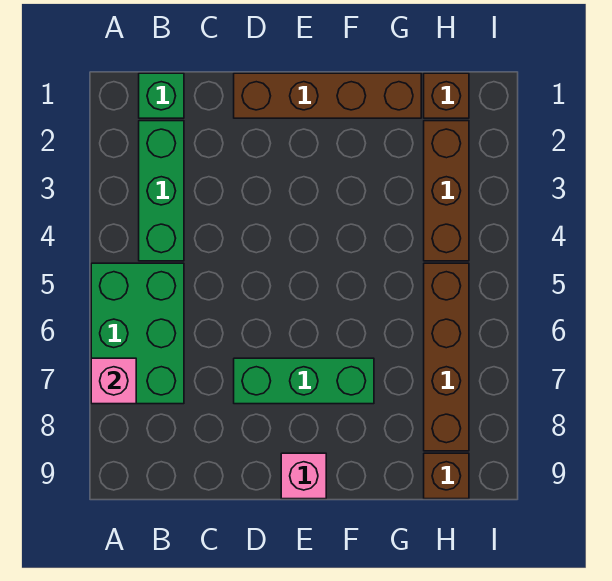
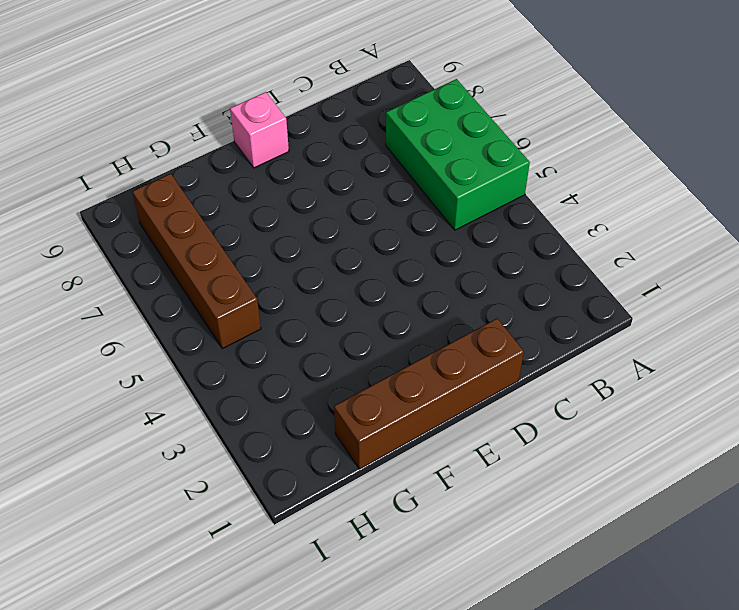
none -> green 1x1 brick [139,73,184,118]
none -> green 1x3 brick [139,121,184,261]

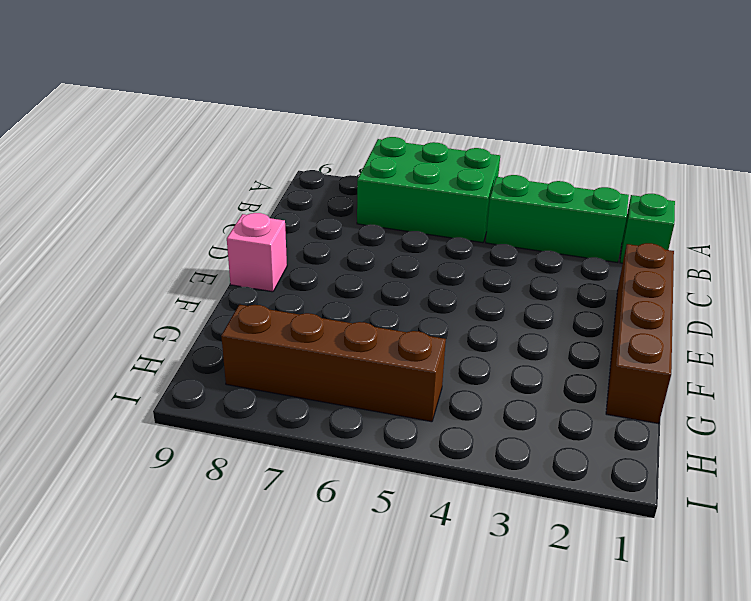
none -> green 1x3 brick [234,358,374,404]
none -> brown 1x1 brick [424,73,469,118]

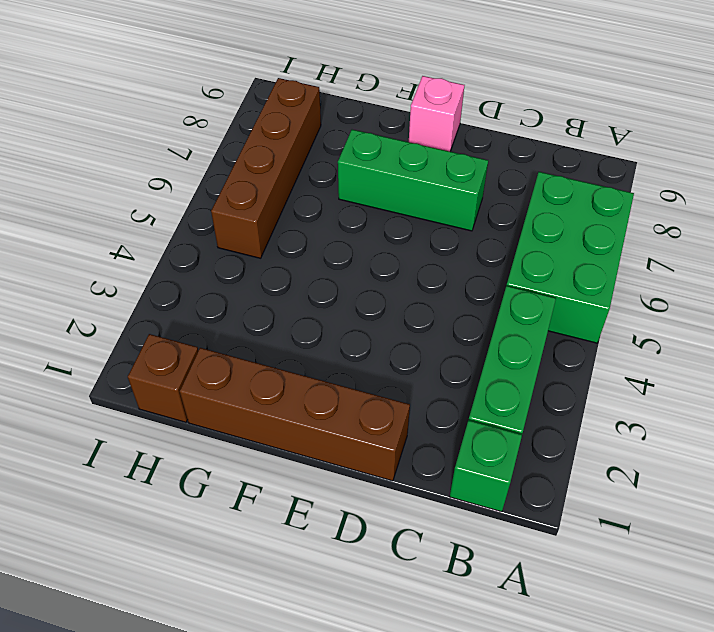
none -> brown 1x3 brick [424,121,469,261]
none -> brown 1x1 brick [424,453,469,499]

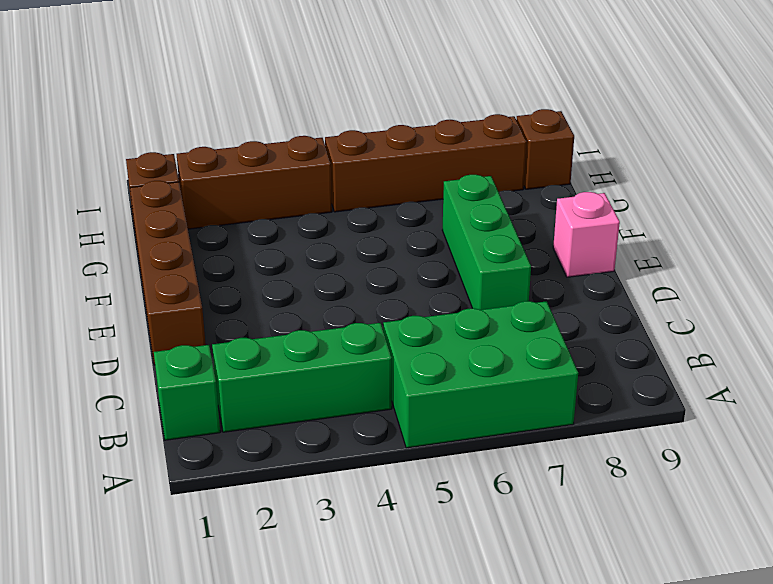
none -> pink 1x1 brick [91,358,136,404]

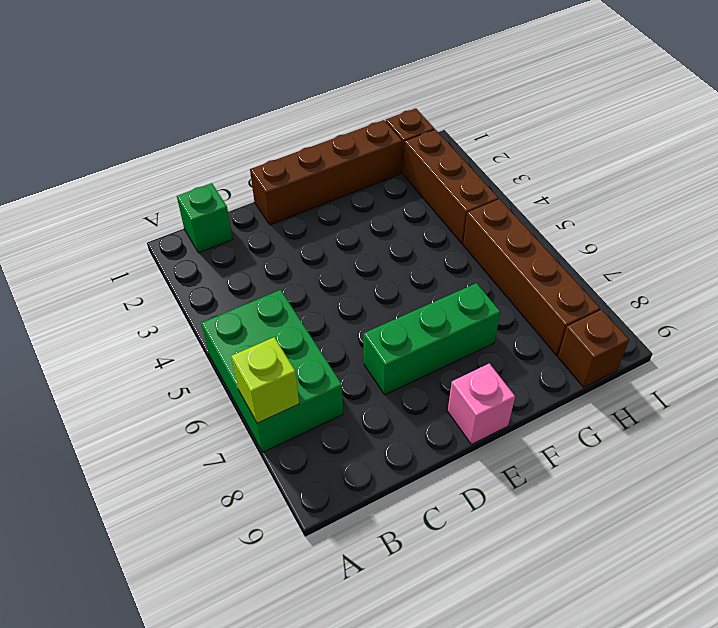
lime 1x1 brick [231,337,299,423] -> pink 1x1 brick [91,358,136,404]
none -> green 1x3 brick [139,121,184,261]

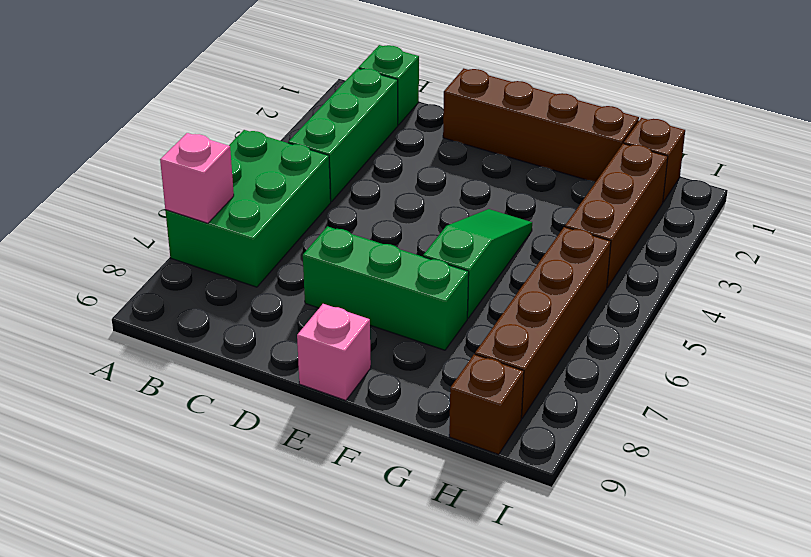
green 1x3 slope [423,209,532,318] -> none

